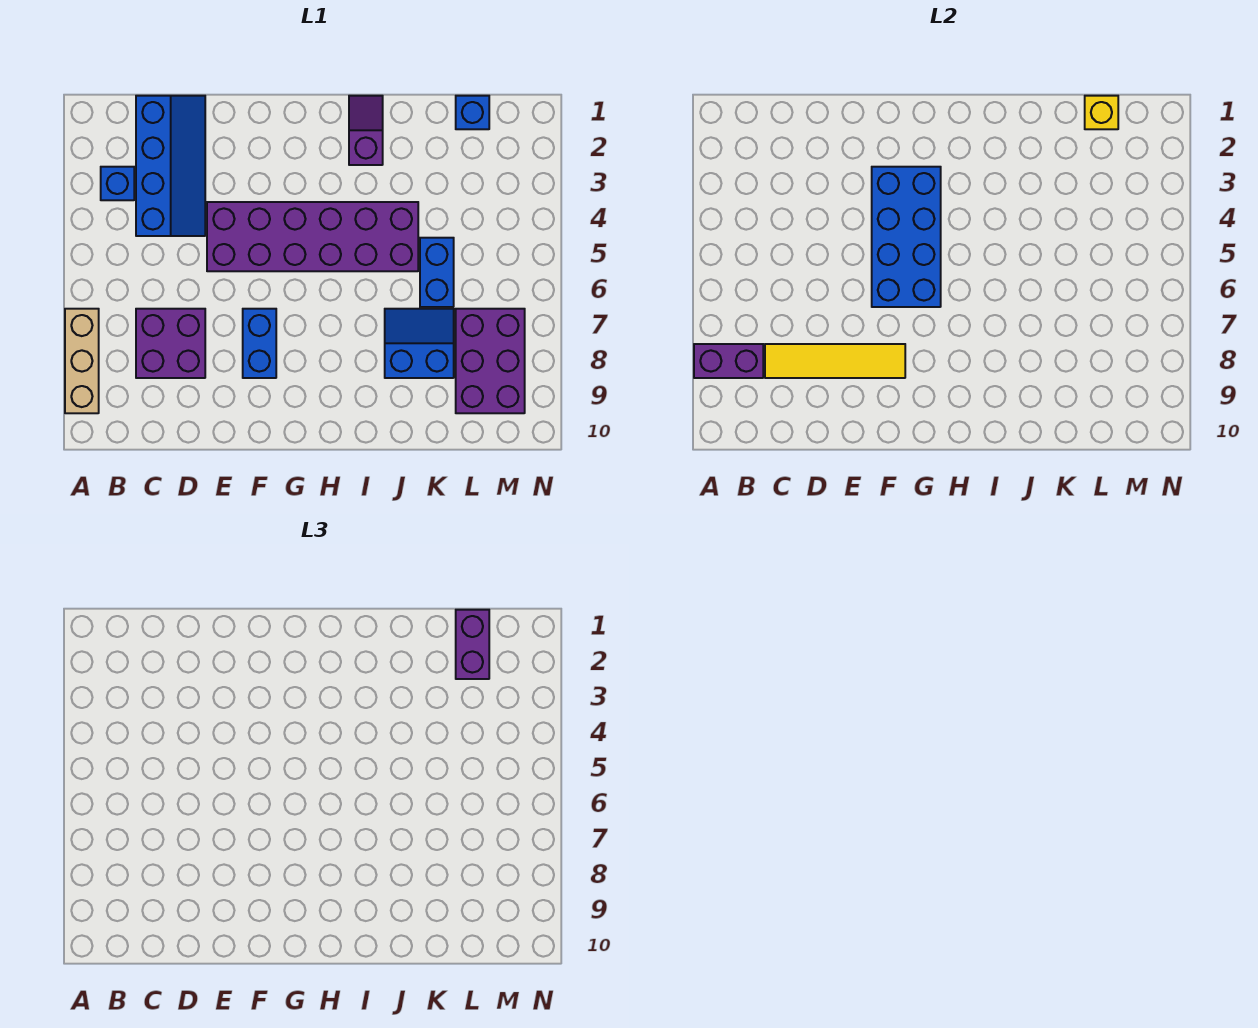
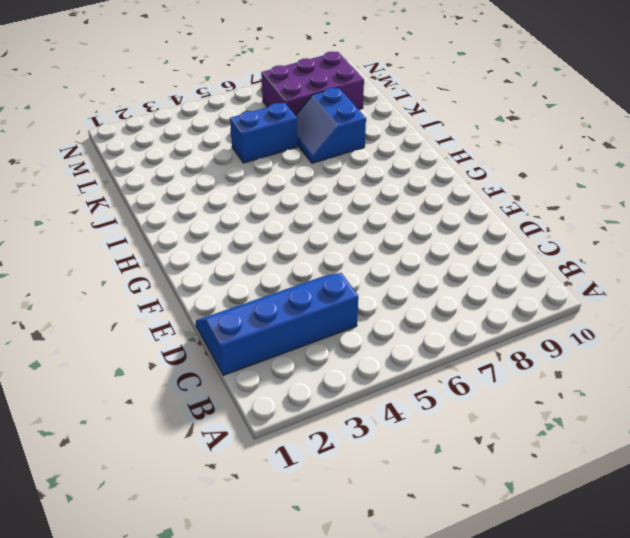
none -> tan 1x3 brick [65,309,99,413]
none -> blue 1x1 brick [101,167,134,200]
none -> purple 2x2 brick [136,309,205,378]

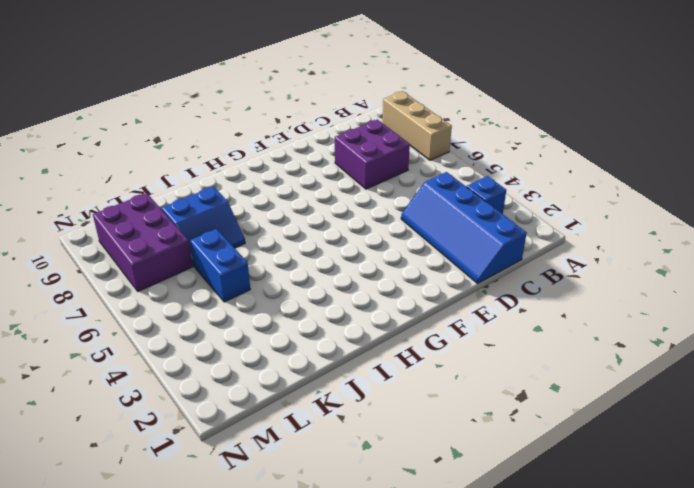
none -> purple 2x6 brick [207,202,418,271]
none -> blue 1x2 brick [243,309,276,378]
none -> purple 1x2 slope [349,96,383,165]

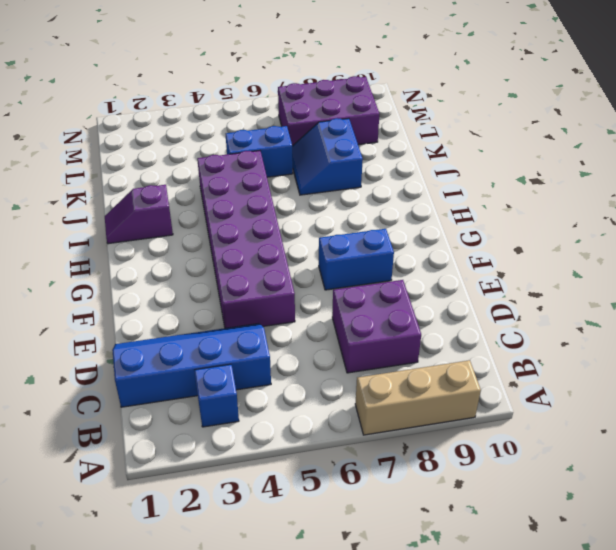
none -> blue 1x1 brick [456,96,489,129]
none -> purple 1x2 brick [694,344,763,378]
none -> yellow 1x4 tile [765,344,905,378]

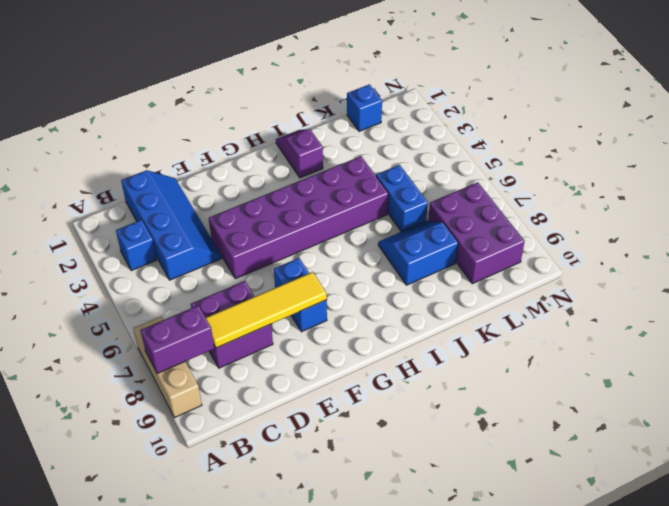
none -> blue 2x4 brick [872,167,941,307]
none -> yellow 1x1 brick [1085,96,1118,129]
none -> purple 1x2 brick [456,610,489,679]

